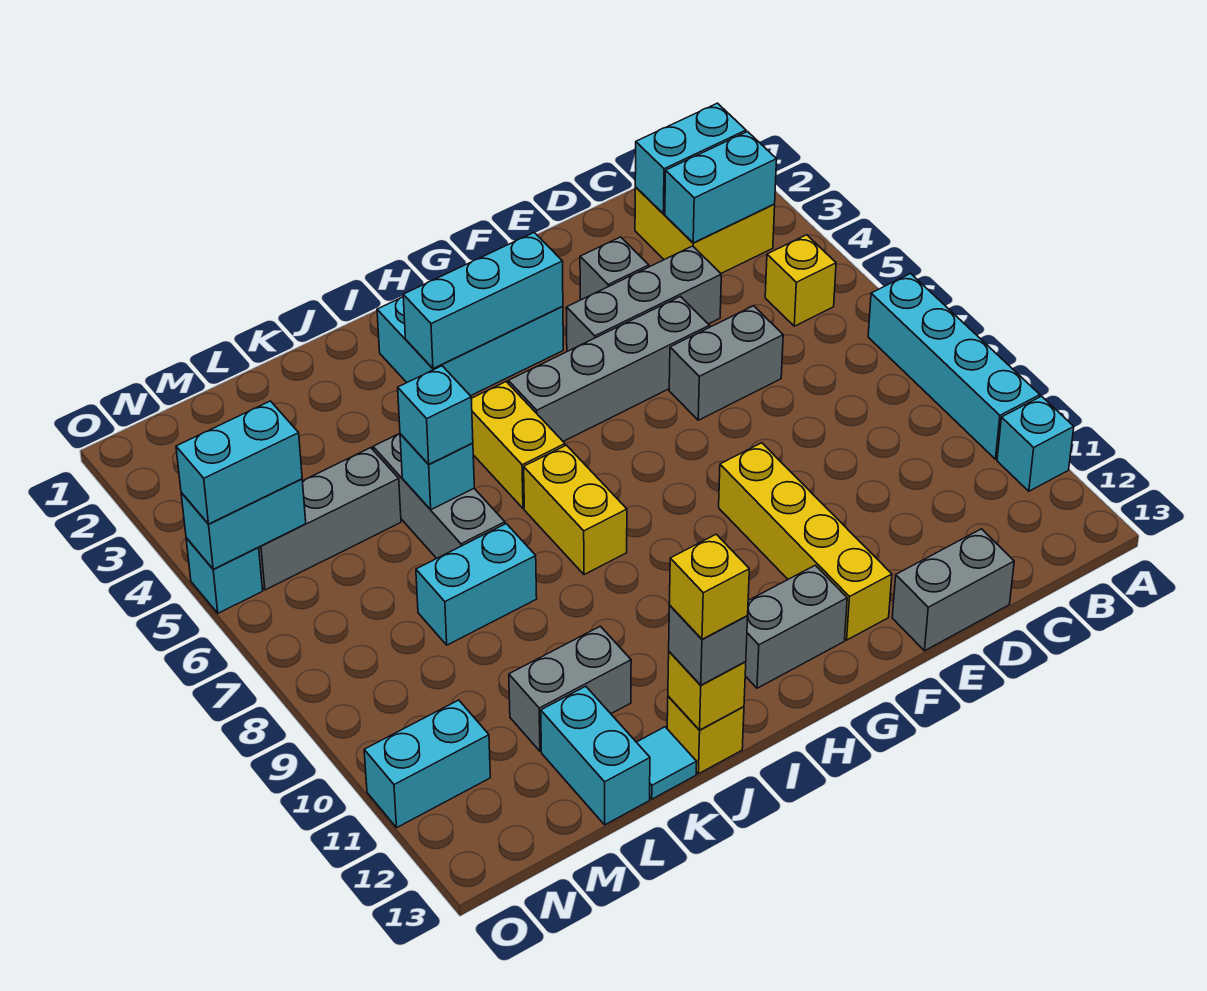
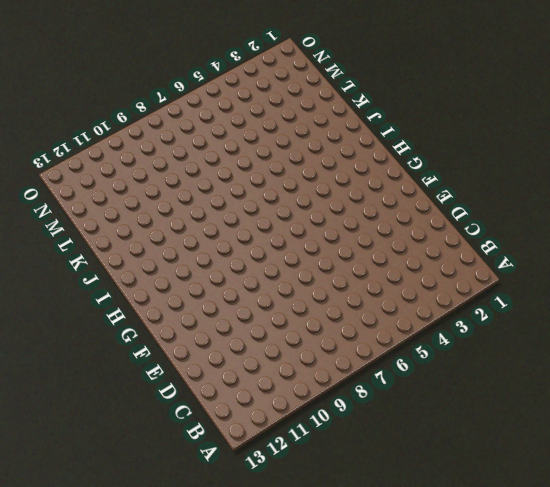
none -> cyan 1x4 brick [868,274,1040,459]
none -> cyan 1x1 brick [997,396,1074,491]
none -> yellow 2x2 brick [635,187,775,273]
none -> yellow 1x1 brick [765,235,836,326]

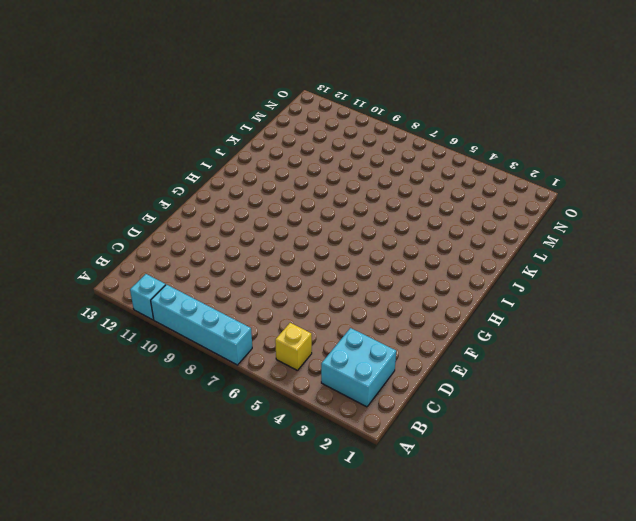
cyan 2x2 brick [321,328,396,407] -> yellow 2x2 brick [635,187,775,273]
none -> grey 1x3 brick [566,246,721,351]
none -> grey 1x2 brick [669,306,783,420]
none -> grey 1x2 brick [892,529,1014,651]
none -> grey 1x1 brick [580,237,649,300]

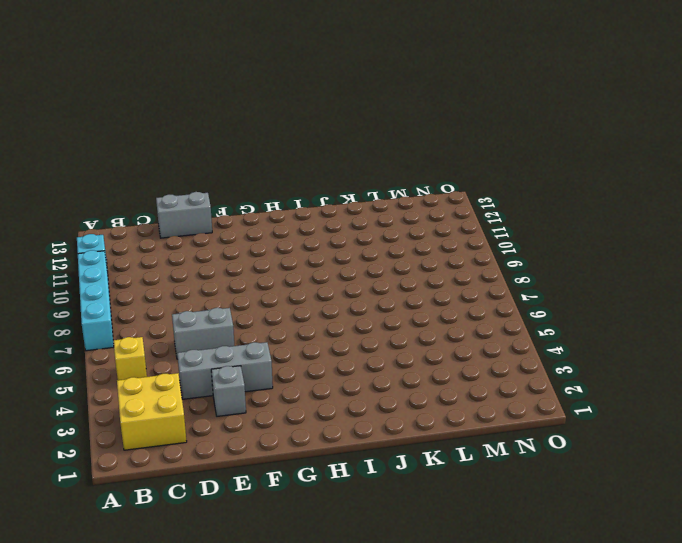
none -> grey 1x4 brick [508,296,710,441]
none -> yellow 1x4 brick [719,443,892,640]
none -> cyan 2x3 brick [377,297,563,396]
none -> grey 1x2 brick [745,565,847,688]

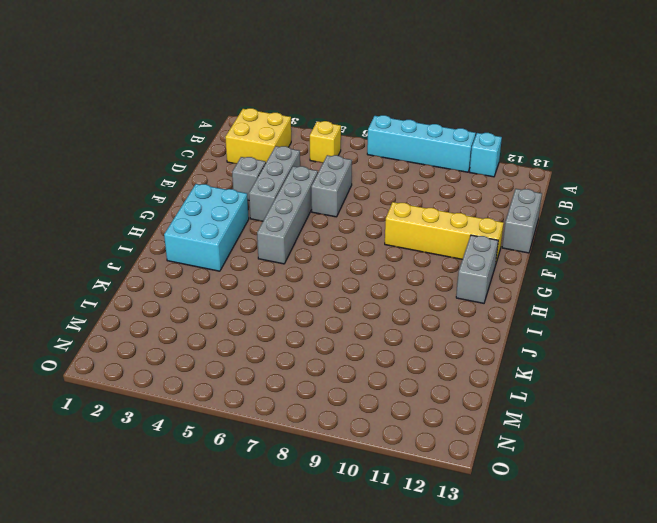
none -> yellow 1x2 brick [471,382,565,509]
none -> yellow 1x2 brick [524,445,627,575]
none -> yellow 1x1 brick [667,696,744,774]
none -> grey 1x3 brick [373,434,505,558]

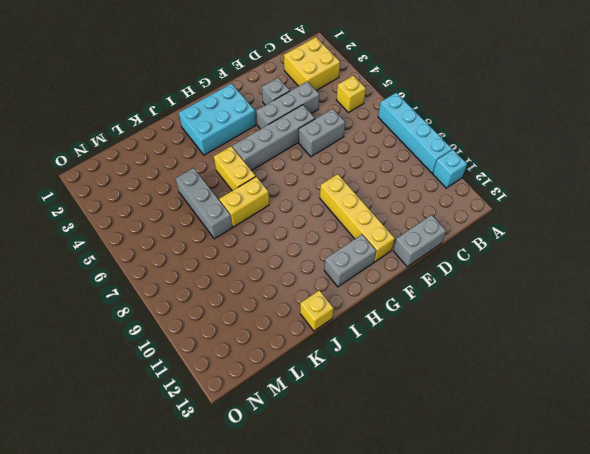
yellow 1x2 brick [219,177,269,227] -> yellow 1x2 brick turned to [524,445,627,575]
none -> cyan 1x2 brick [416,524,537,645]
none -> grey 1x2 brick [509,626,631,751]
none -> cyan 1x1 tile [637,727,697,799]
none -> grey 1x3 brick [258,448,401,590]

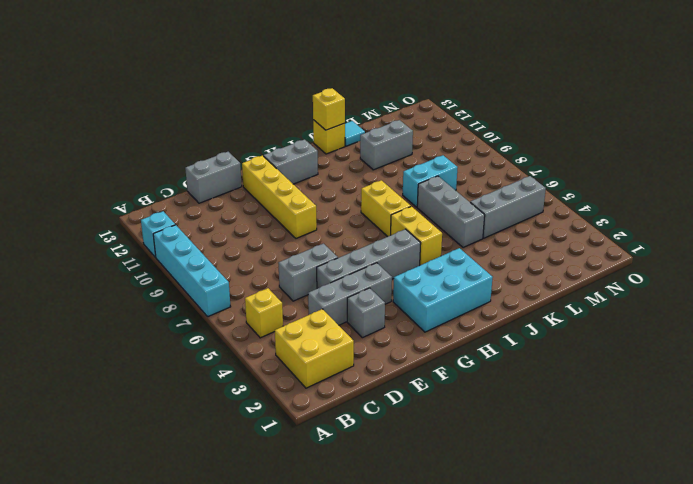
none -> cyan 1x2 brick [541,686,650,825]
none -> cyan 1x2 brick [364,700,490,827]
none -> cyan 1x1 brick [186,538,263,613]
none -> cyan 1x2 brick [635,103,746,214]

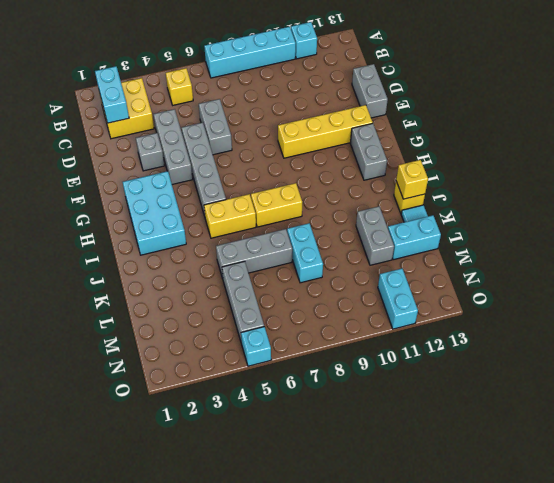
none -> cyan 1x2 brick [665,132,777,243]
none -> cyan 1x3 brick [403,233,563,369]
none -> cyan 1x1 brick [400,434,474,510]
none -> cyan 1x2 brick [181,479,306,569]

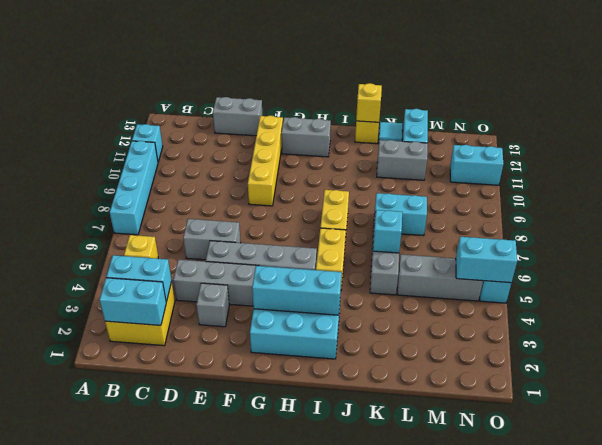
none -> grey 1x1 brick [669,605,748,685]
none -> cyan 1x1 brick [398,366,473,464]
none -> cyan 1x2 brick [176,401,302,524]
none -> yellow 1x1 brick [669,534,749,639]

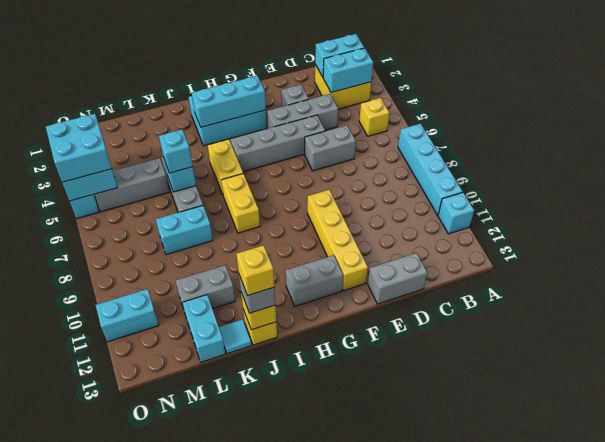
cyan 2x2 brick [46,114,112,182] -> cyan 1x2 brick [176,401,302,524]

